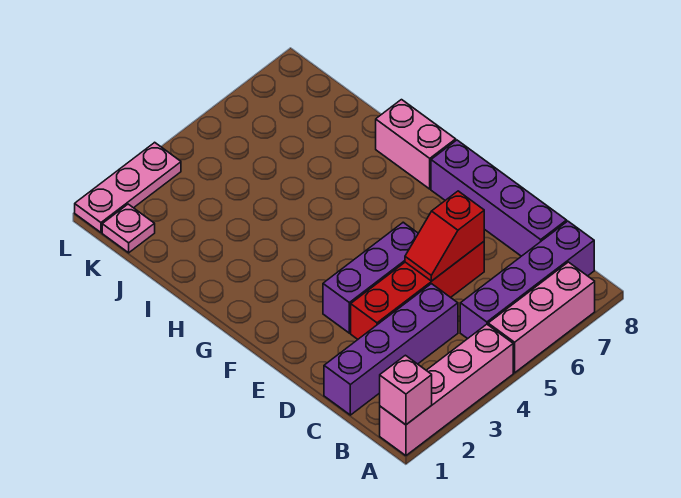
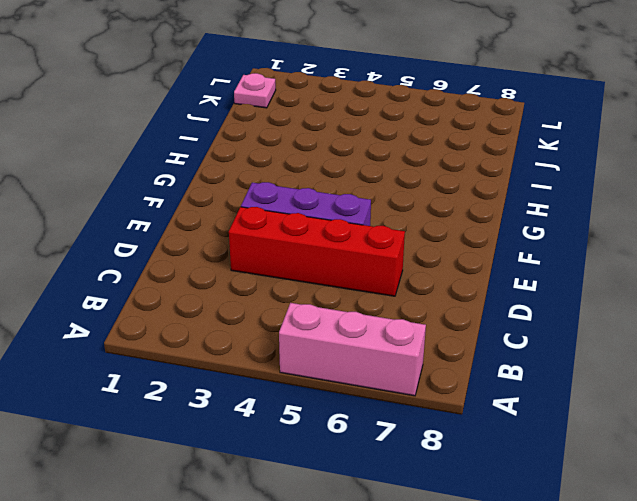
none -> pink 1x4 brick [380,324,513,456]
none -> purple 1x4 brick [460,221,594,339]
none -> purple 1x4 brick [324,284,458,415]

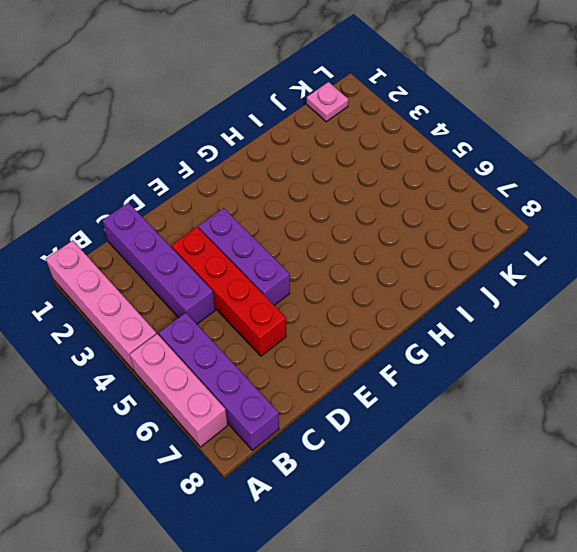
none -> purple 1x4 brick [431,140,567,256]
none -> pink 1x2 brick [376,100,456,189]
none -> pink 1x3 plate [75,142,181,232]

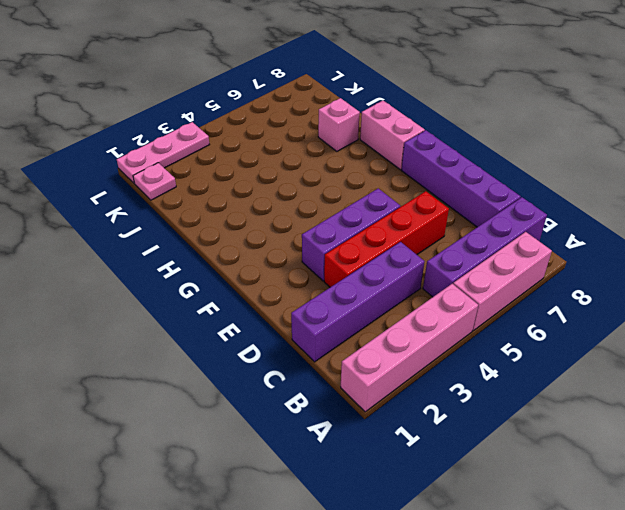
pink 1x1 brick [318,98,360,151] -> pink 1x1 brick moved to [380,355,432,425]
none -> red 1x2 slope [405,191,484,281]

